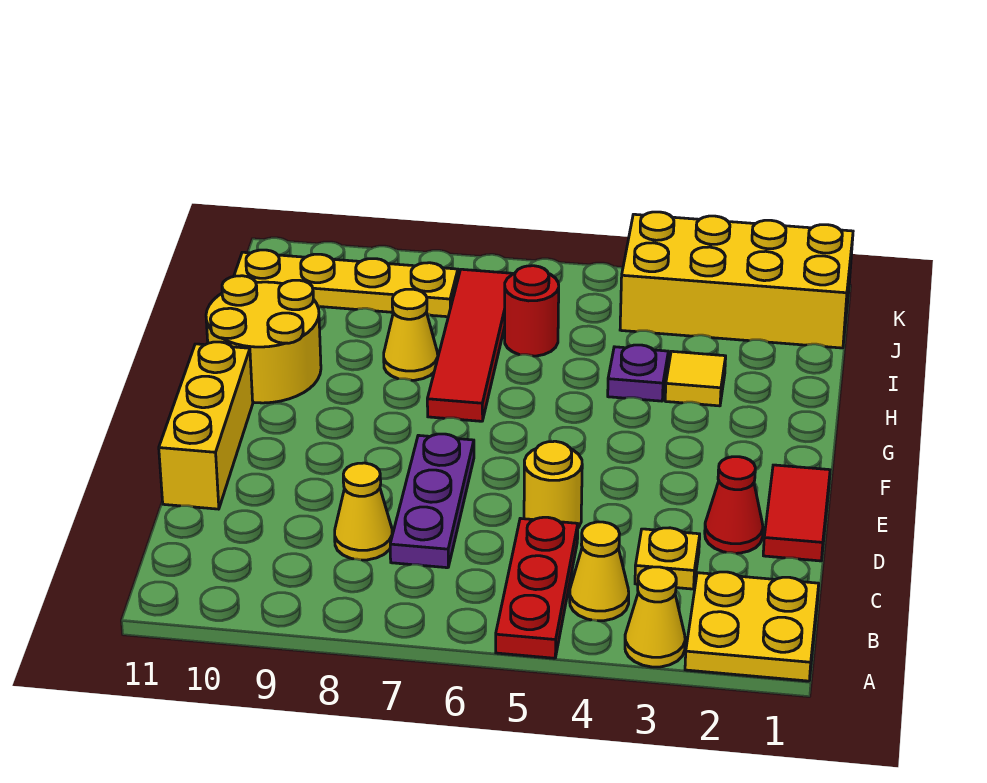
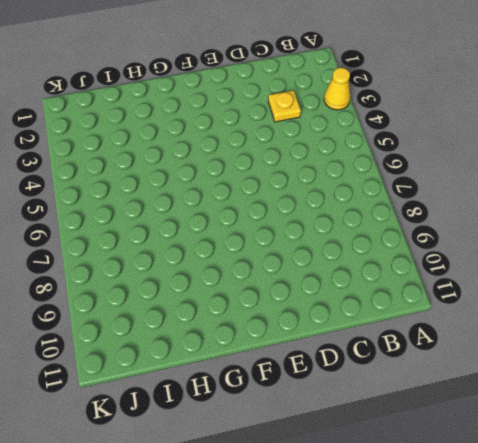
none -> yellow 2x2 plate [685,572,819,681]
none -> red 1x3 plate [496,517,578,658]
none -> yellow 1x1 cone [570,522,629,621]

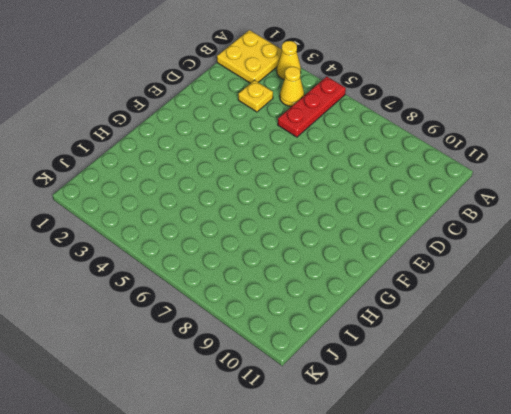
none -> purple 1x3 plate [390,434,474,568]
none -> yellow 1x1 cone [335,463,392,560]
none -> red 1x2 tile [763,465,830,561]

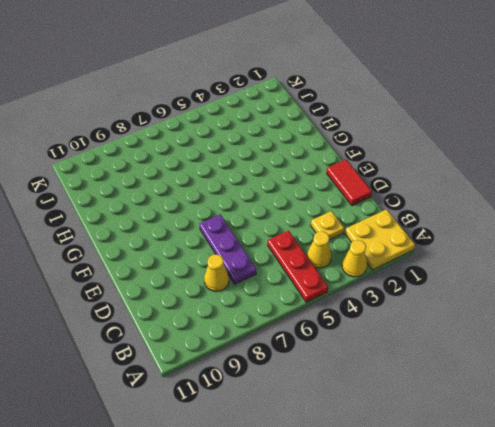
none -> red 1x1 cone [705,457,763,553]
none -> yellow 1x1 round brick [524,441,582,528]
none -> yellow 1x3 brick [159,342,253,509]

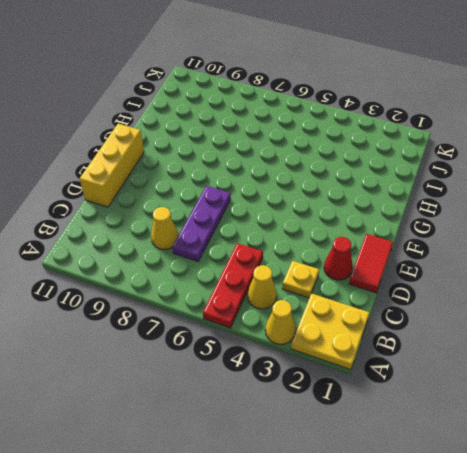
none -> yellow 1x1 round brick [524,441,582,528]
none -> red 1x4 tile [427,269,513,421]
none -> yellow 2x2 round brick [206,276,321,403]

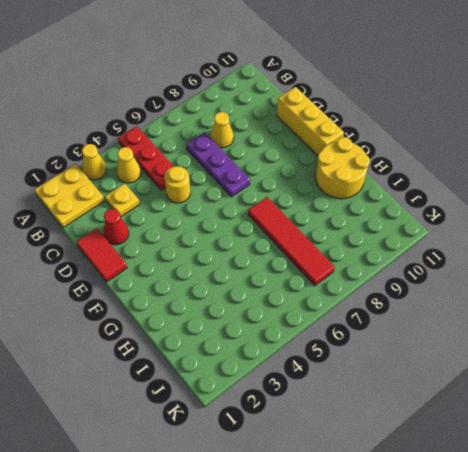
none -> yellow 1x1 tile [665,351,726,406]
none -> purple 1x1 plate [608,345,668,401]
none -> yellow 1x1 cone [384,289,438,380]

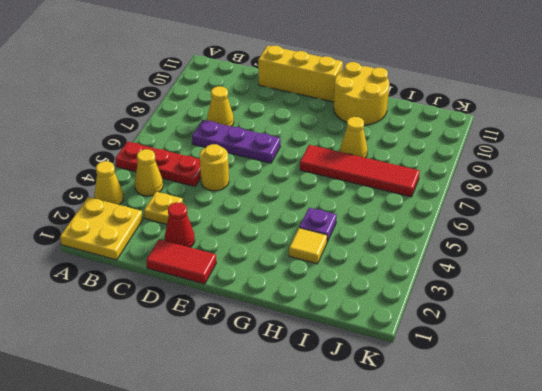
none -> red 1x1 round brick [505,266,559,356]
none -> yellow 2x4 brick [620,212,853,348]
none -> yellow 1x4 plate [234,250,458,317]

